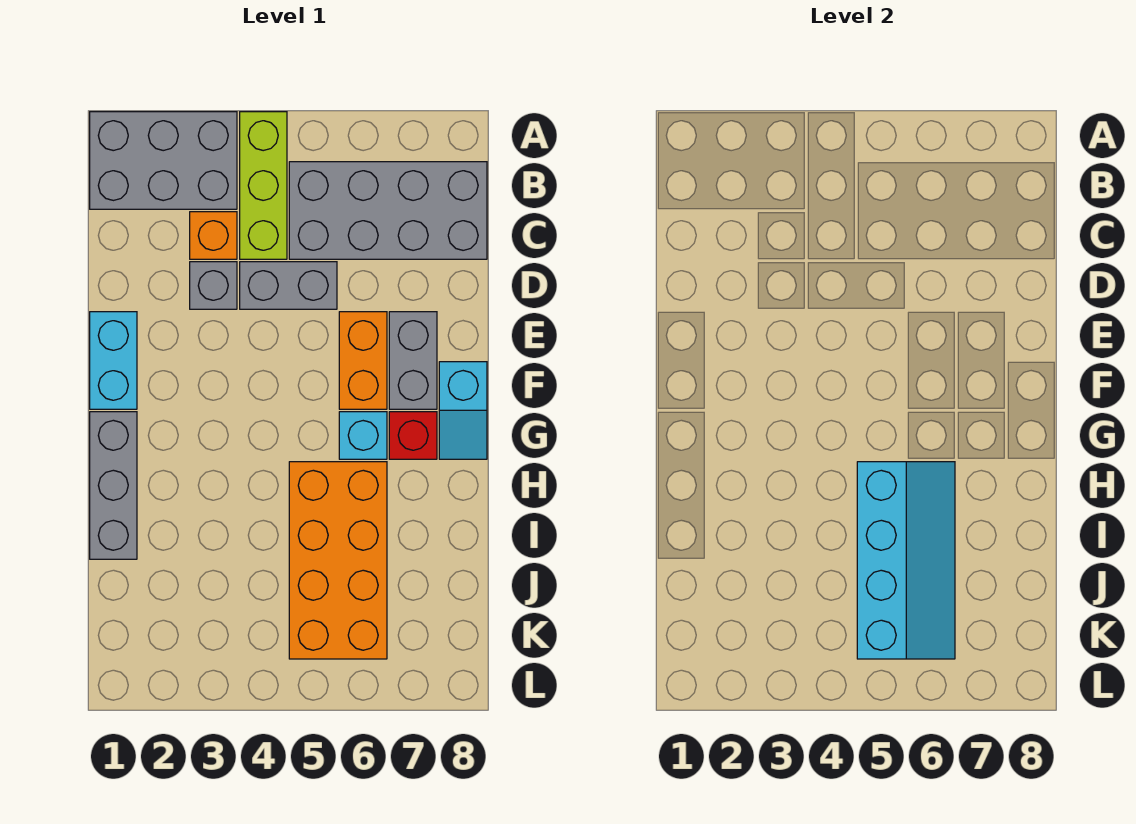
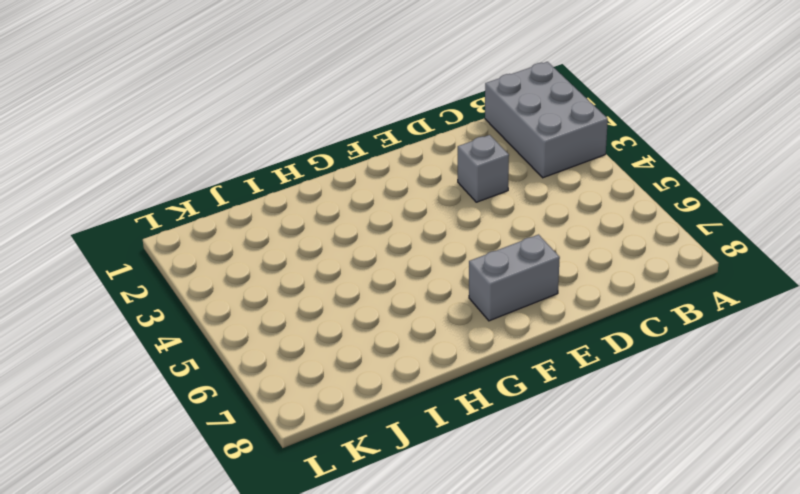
none -> lime 1x3 brick [240,112,287,259]
none -> grey 2x4 brick [289,162,487,259]
none -> orange 1x1 brick [190,212,237,259]

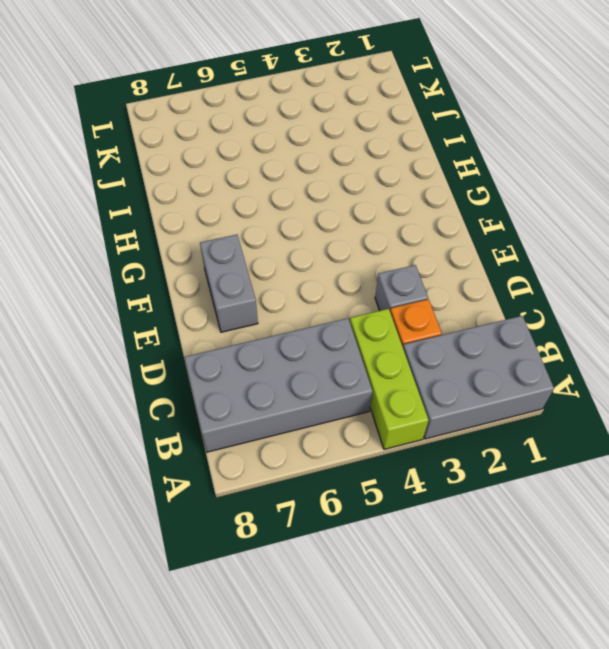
none -> grey 1x2 brick [240,262,337,309]
none -> cyan 1x2 brick [90,312,137,409]
none -> orange 1x2 brick [339,312,387,409]

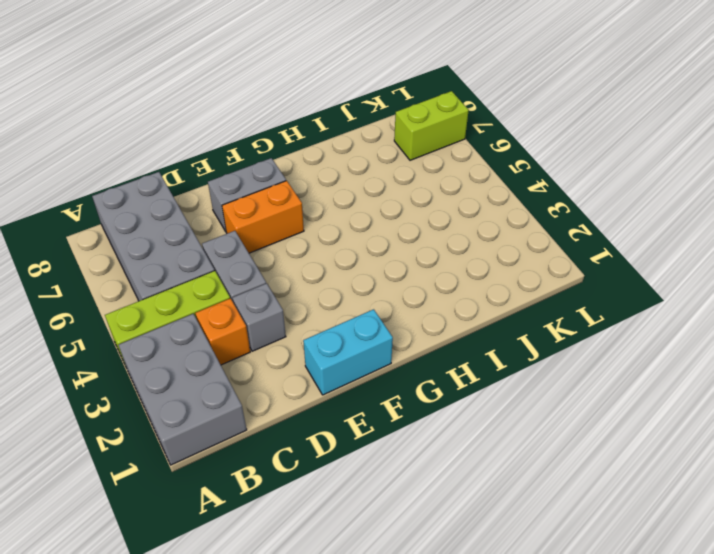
lime 1x2 brick [394,91,469,160] -> none
none -> cyan 1x2 slope [439,362,487,459]
none -> grey 1x3 brick [90,412,137,559]
none -> cyan 1x1 brick [339,412,387,459]

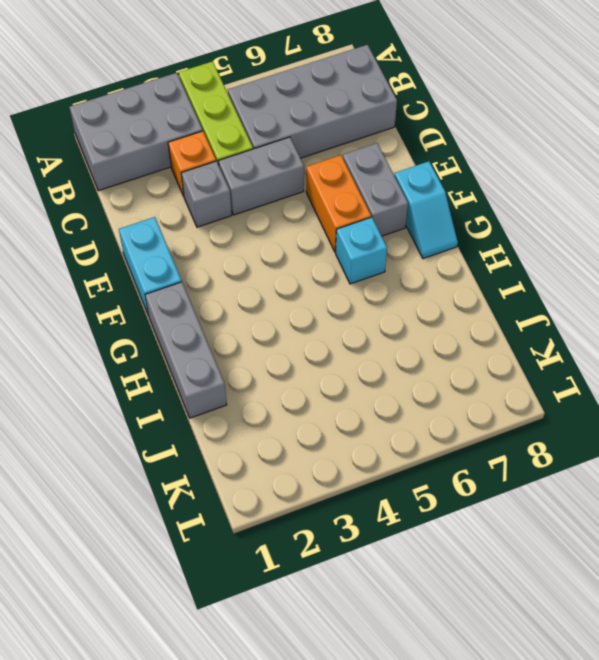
none -> red 1x1 brick [389,412,437,459]
none -> orange 2x4 brick [289,462,387,659]
none -> cyan 2x4 slope [857,462,955,659]

